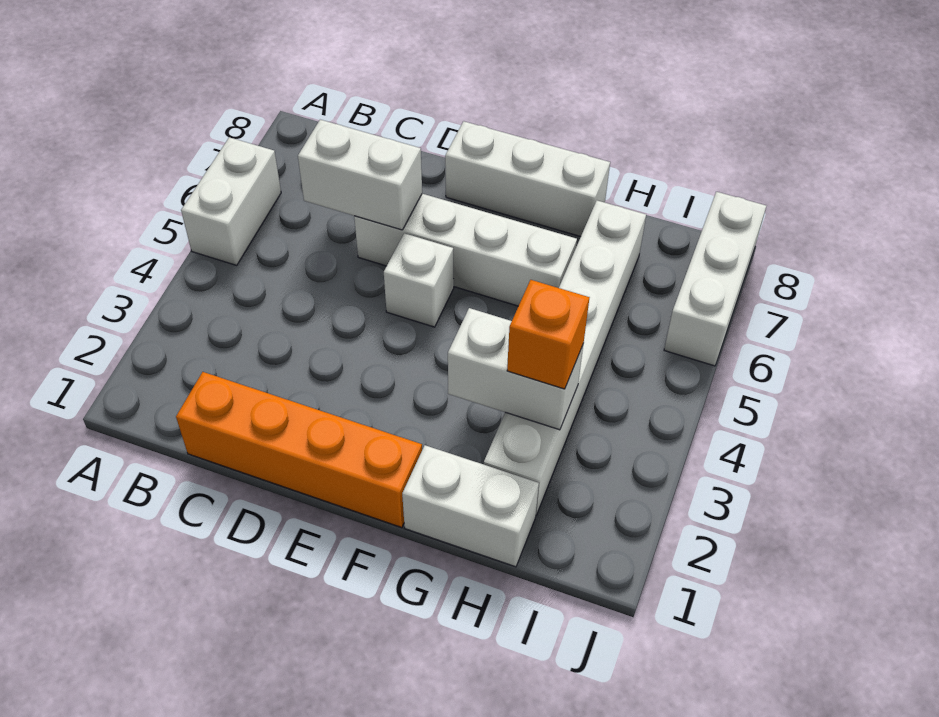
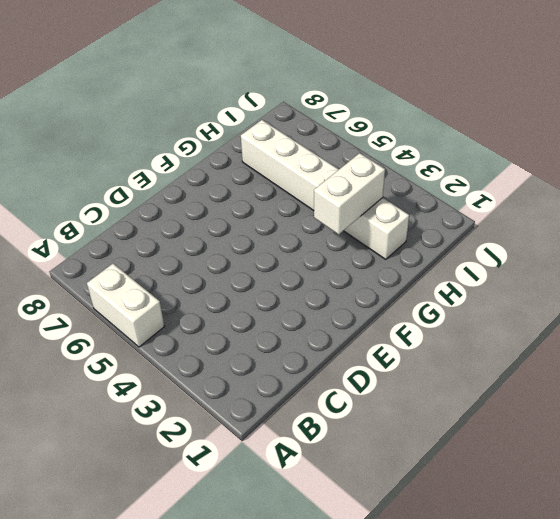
none -> orange 1x4 brick [176,372,422,528]
none -> white 1x4 brick [354,194,577,306]

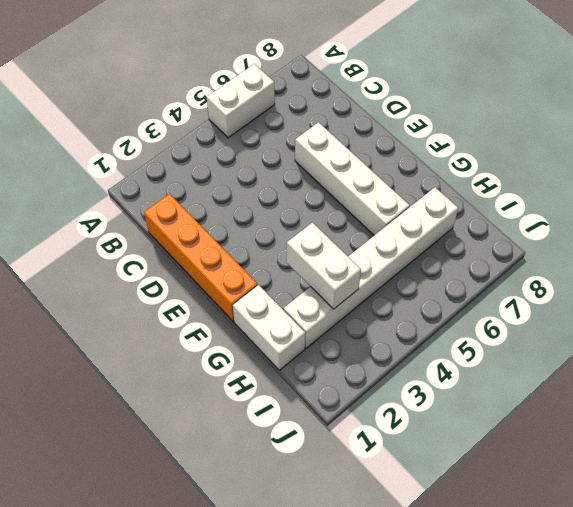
none -> white 1x1 brick [384,233,454,327]
none -> white 1x3 brick [445,121,610,237]

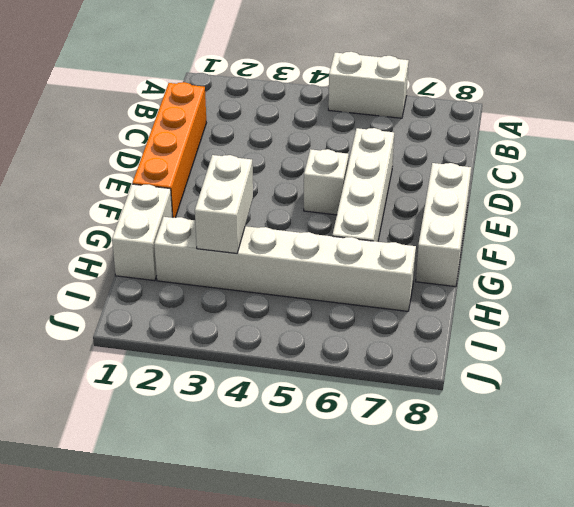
none -> white 1x3 brick [664,192,766,366]
none -> white 1x2 brick [298,120,422,230]

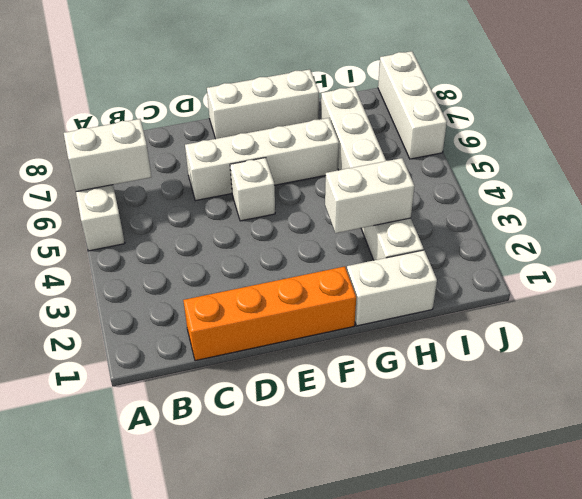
white 1x2 brick [64,119,152,192] -> white 1x2 brick moved to [298,120,422,230]
none -> orange 1x1 brick [507,280,589,389]

